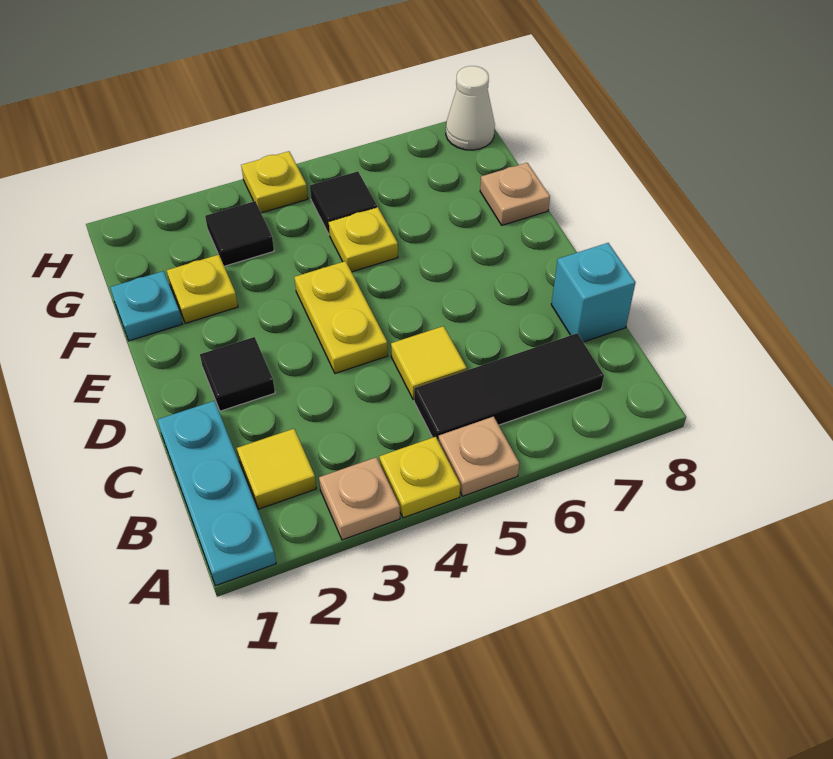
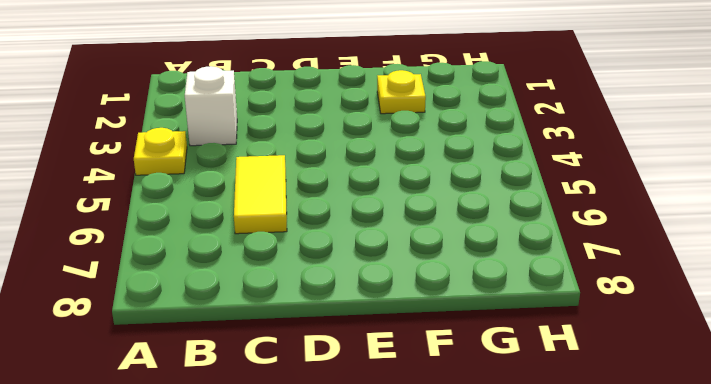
white 1x1 brick [185,66,237,146] -> none
yellow 1x2 tile [234,155,287,234] -> yellow 1x1 tile [391,326,467,400]
none -> cyan 1x3 plate [157,401,276,586]
none -> tan 1x1 plate [319,457,400,540]
none -> tan 1x1 plate [439,417,519,496]

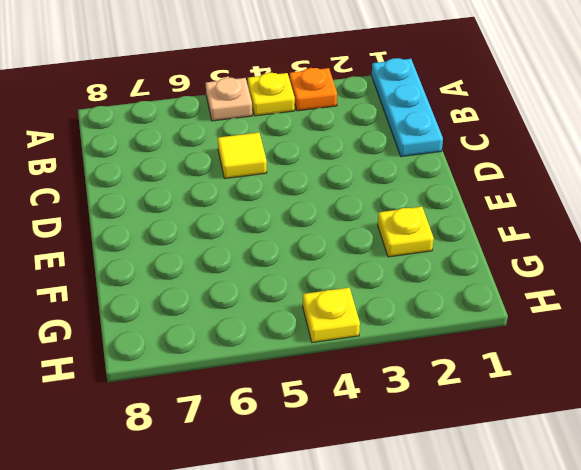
orange 1x1 plate [290,68,337,111] -> tan 1x1 plate [319,457,400,540]
none -> yellow 1x1 tile [237,429,316,509]
none -> black 1x3 tile [414,333,604,441]
none -> cyan 1x1 brick [551,243,636,342]

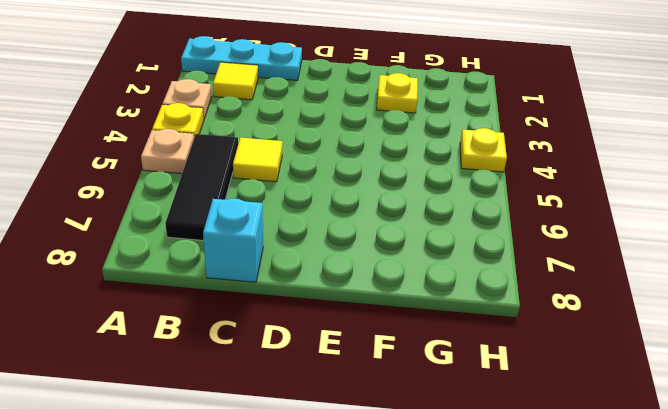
none -> black 1x1 tile [200,337,275,411]
none -> yellow 1x2 plate [294,261,388,373]
none -> cyan 1x1 plate [110,271,182,341]

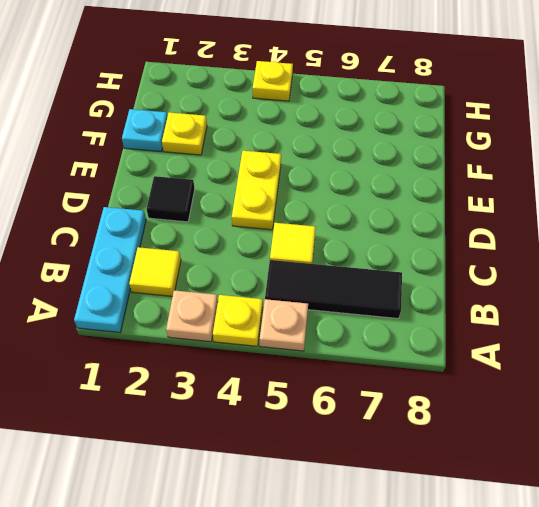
none -> cyan 1x1 brick [551,243,636,342]
none -> yellow 1x1 plate [329,207,398,272]
none -> tan 1x1 plate [480,163,550,225]

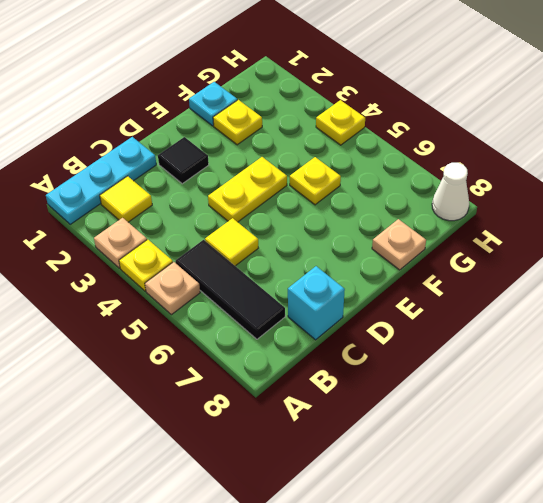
none -> black 1x1 tile [205,201,274,266]
none -> black 1x1 tile [310,171,377,235]

